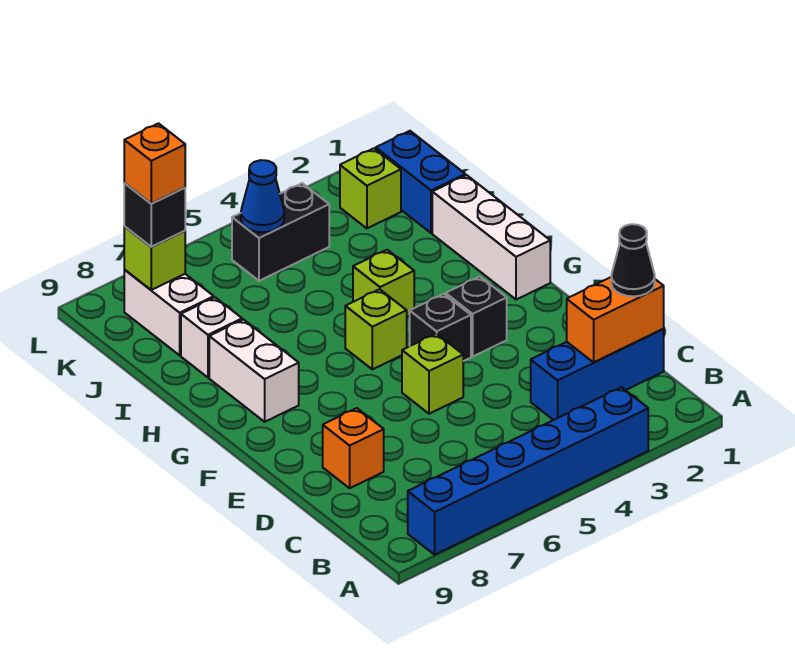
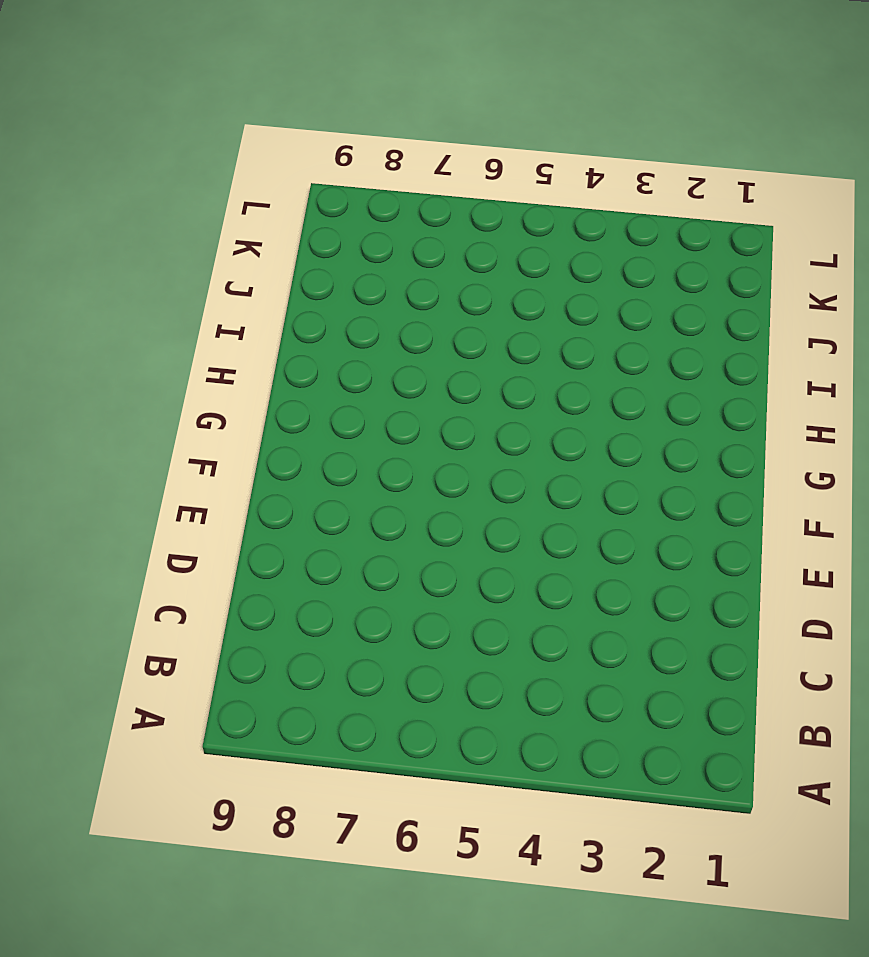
none -> blue 1x6 brick [408,387,648,555]
none -> blue 1x3 brick [531,329,664,420]
none -> orange 1x1 brick [323,408,384,488]

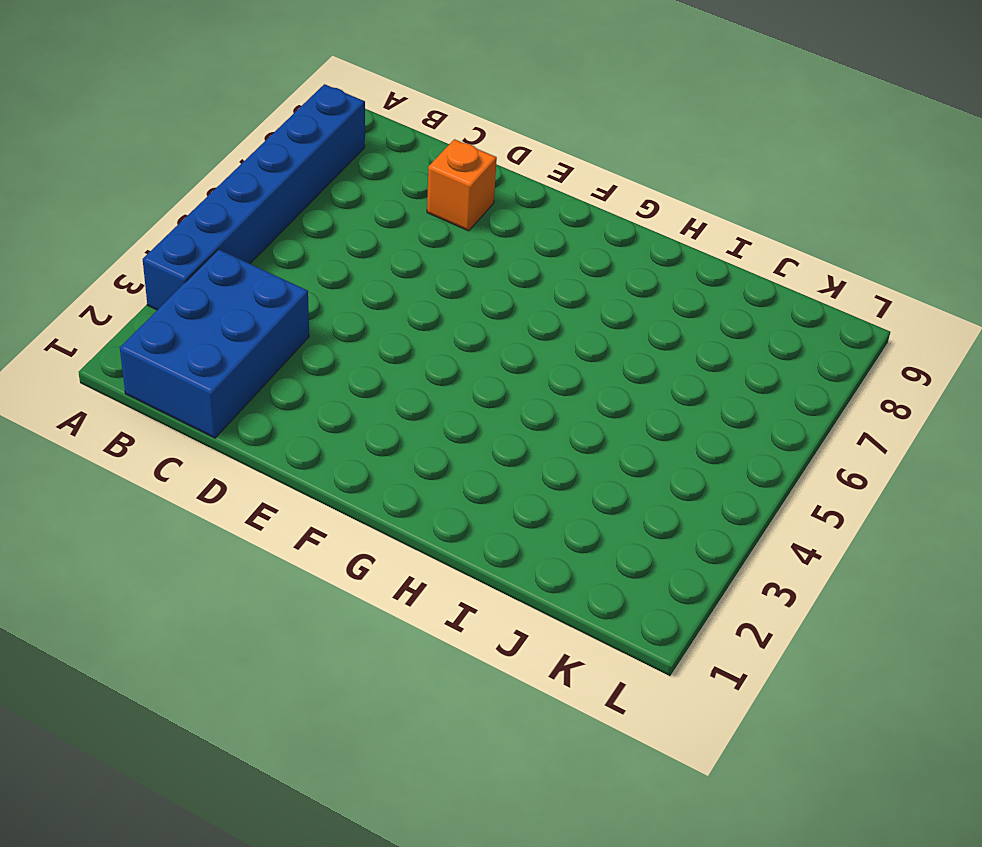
blue 2x3 brick [120,250,309,438] -> blue 1x3 brick [531,329,664,420]
none -> lime 1x1 brick [402,334,463,414]
none -> black 1x1 brick [446,276,507,357]
none -> black 1x1 brick [410,294,471,361]

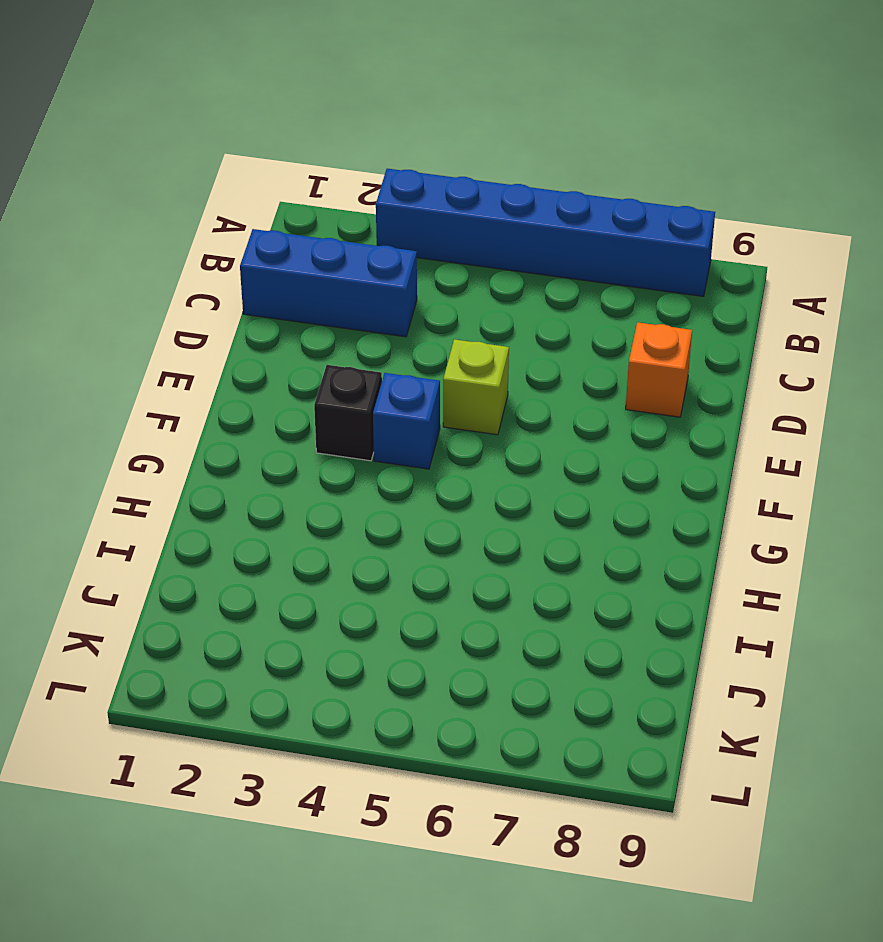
blue 1x1 brick [373,373,440,469] -> black 1x1 brick [410,294,471,361]
none -> white 1x3 brick [432,175,550,300]
none -> lime 1x1 brick [345,289,407,369]
none -> white 1x2 brick [209,320,299,422]

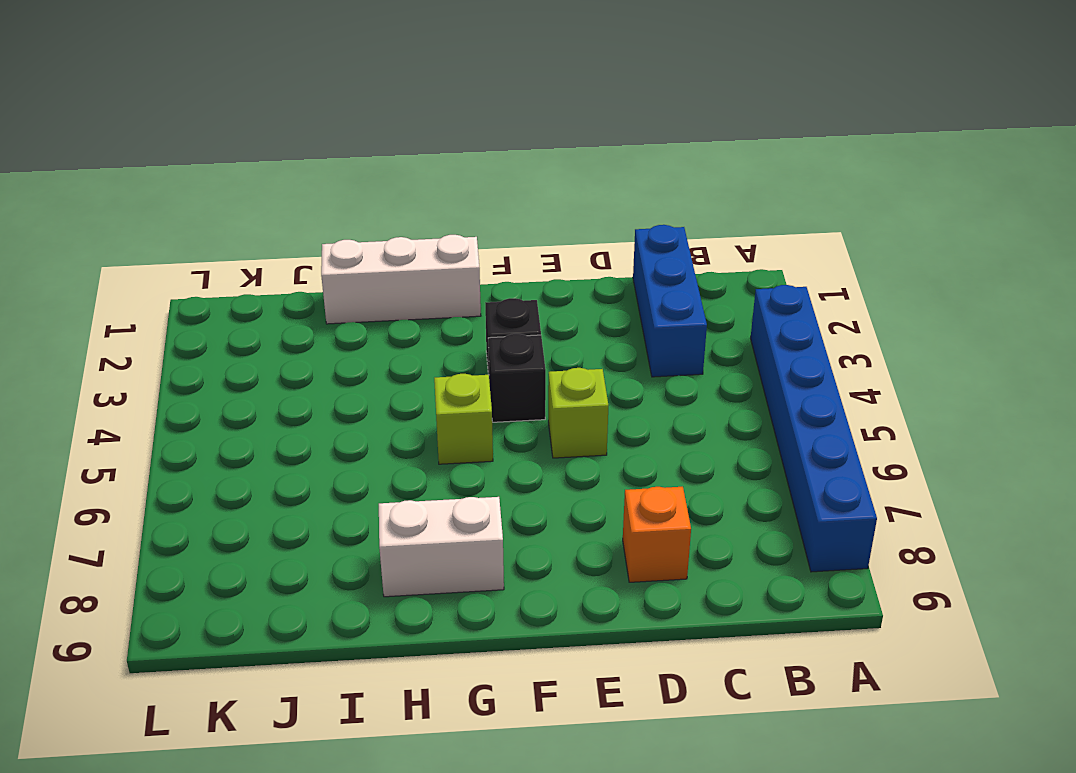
none -> lime 1x1 brick [353,250,414,317]
none -> white 1x1 brick [181,297,242,377]
none -> blue 1x2 brick [376,131,465,233]

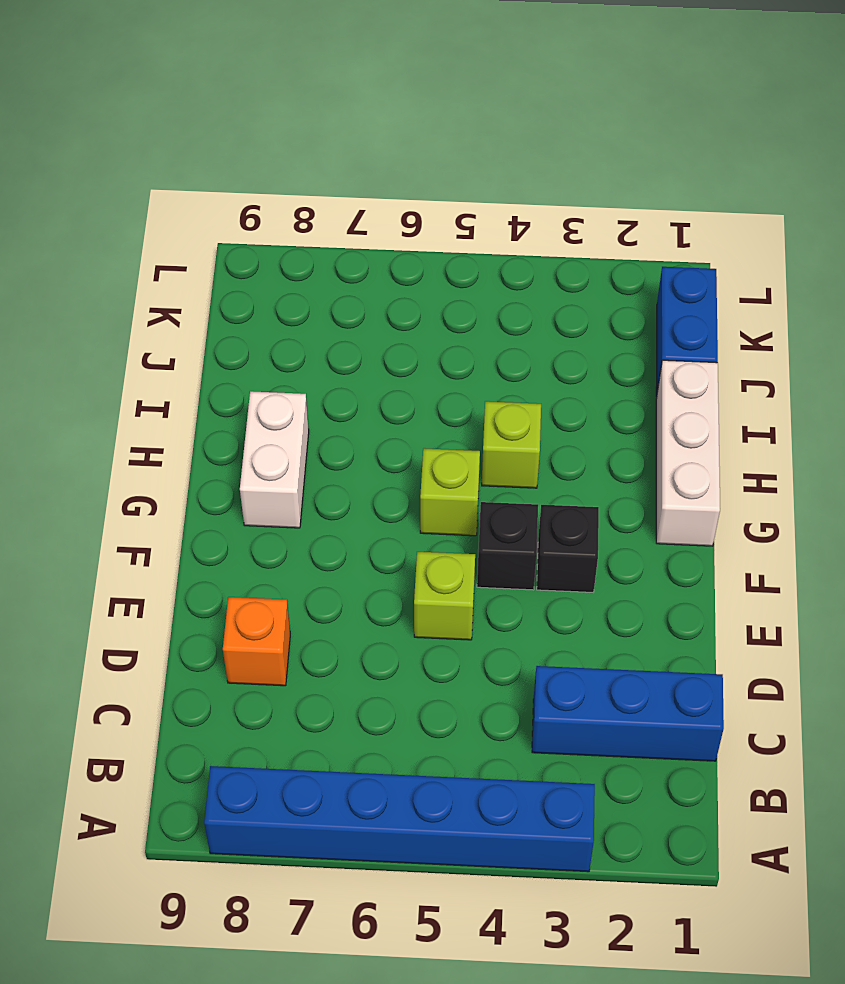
none -> white 1x1 brick [181,297,242,377]
none -> white 1x2 brick [124,270,214,355]
none -> lime 1x1 brick [340,148,401,228]

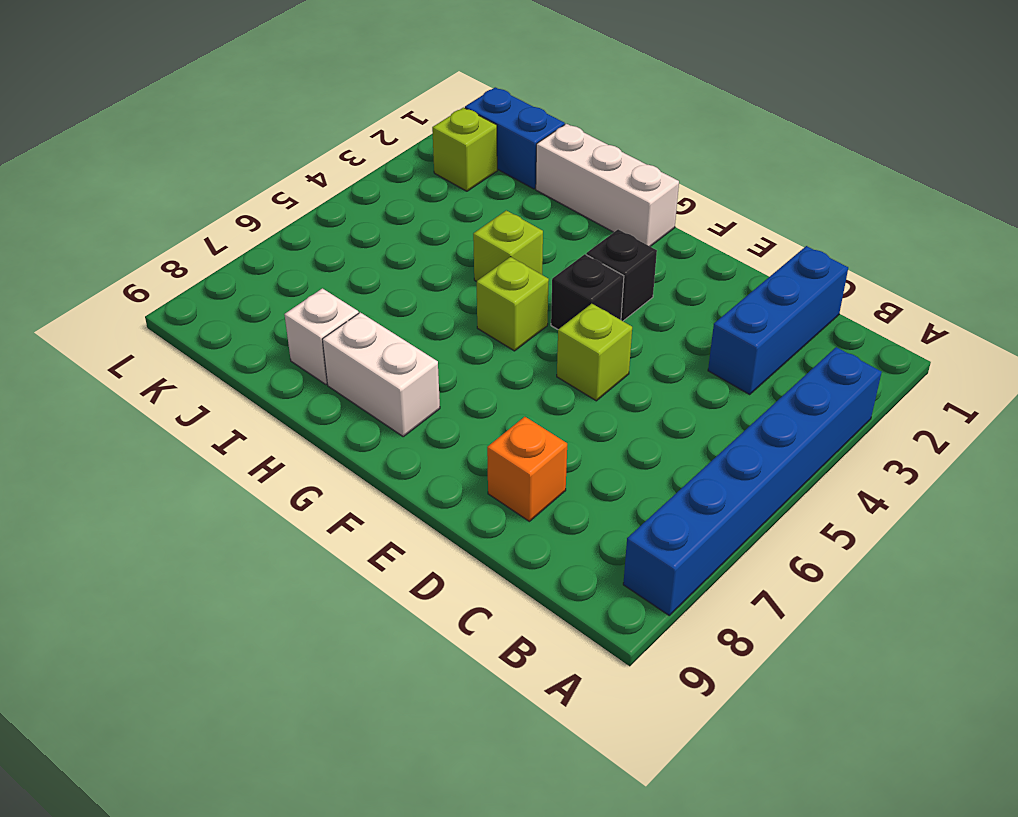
none -> white 1x2 brick [124,270,214,355]
none -> black 1x2 brick [232,183,329,281]
none -> orange 1x2 brick [567,277,664,362]

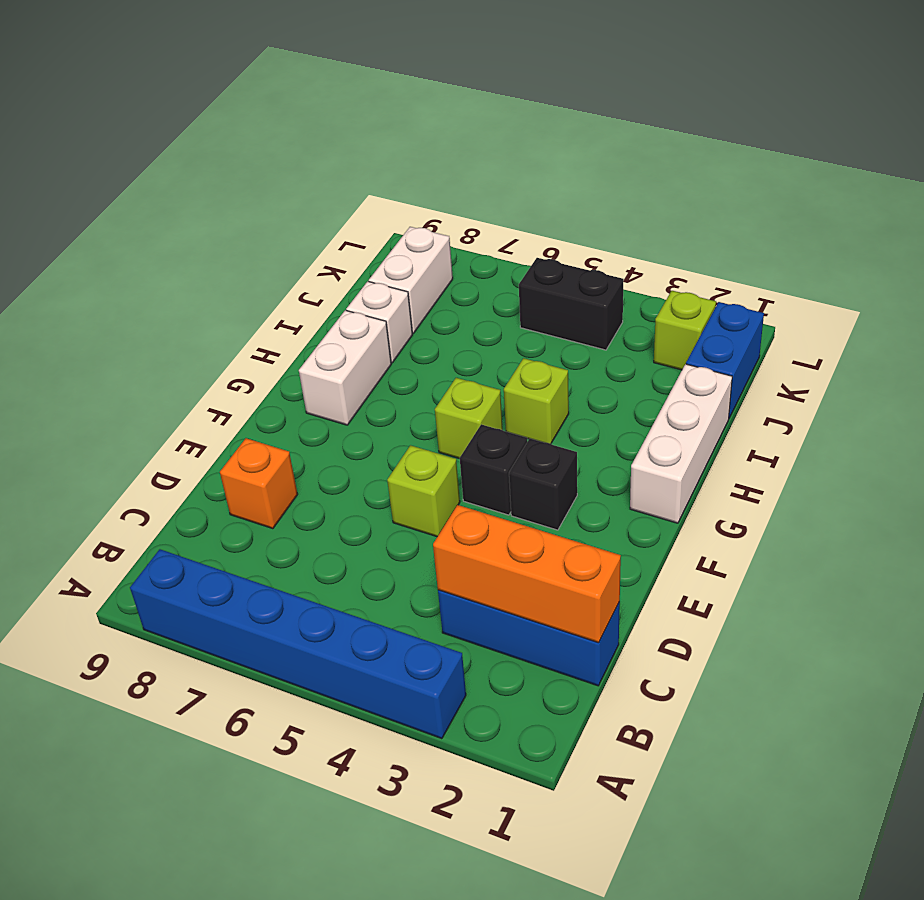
orange 1x3 brick [433,505,621,643] -> orange 1x2 brick [567,277,664,362]
none -> blue 1x1 cone [241,160,284,232]
none -> lime 1x1 brick [124,227,185,290]
none -> black 1x1 cone [611,224,655,296]

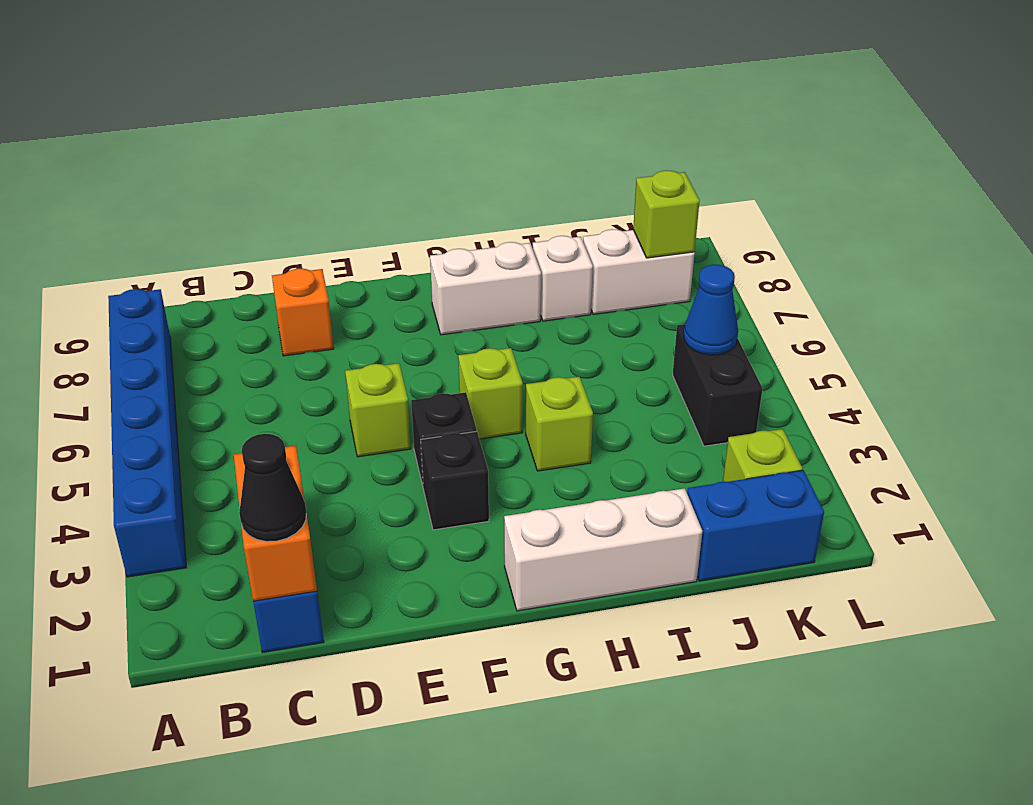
none -> black 1x1 brick [124,183,185,247]
none -> orange 1x1 brick [124,123,185,203]

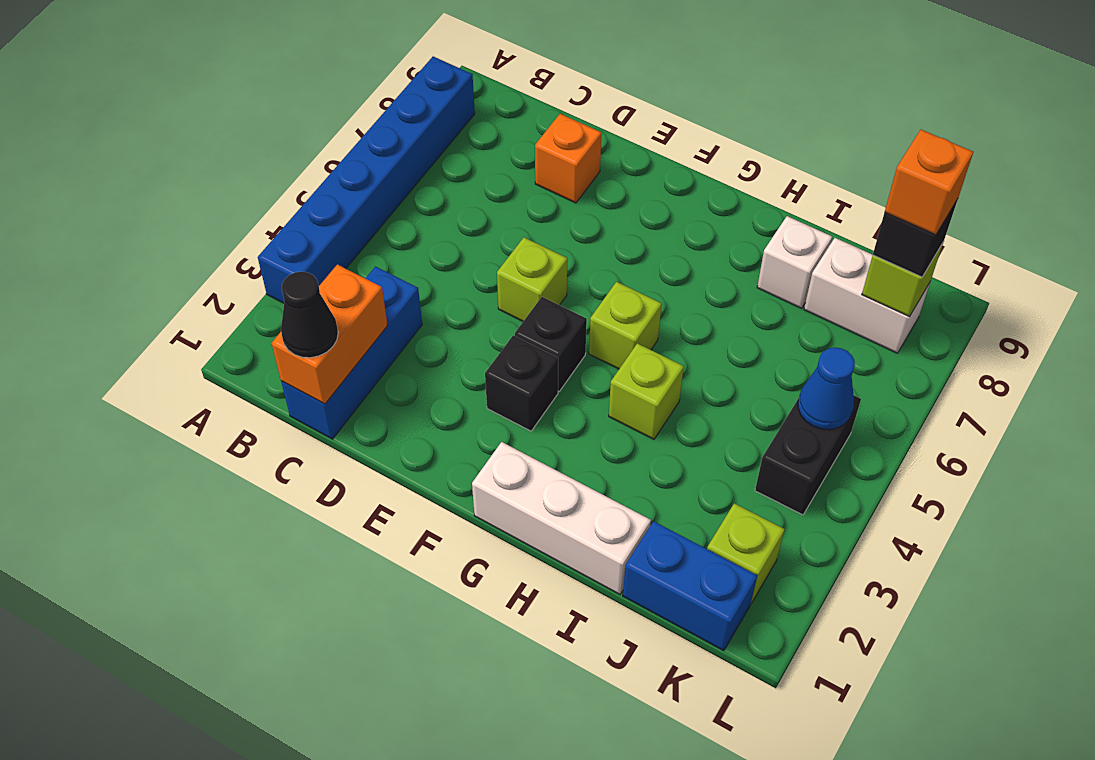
none -> white 1x2 brick [209,320,299,422]

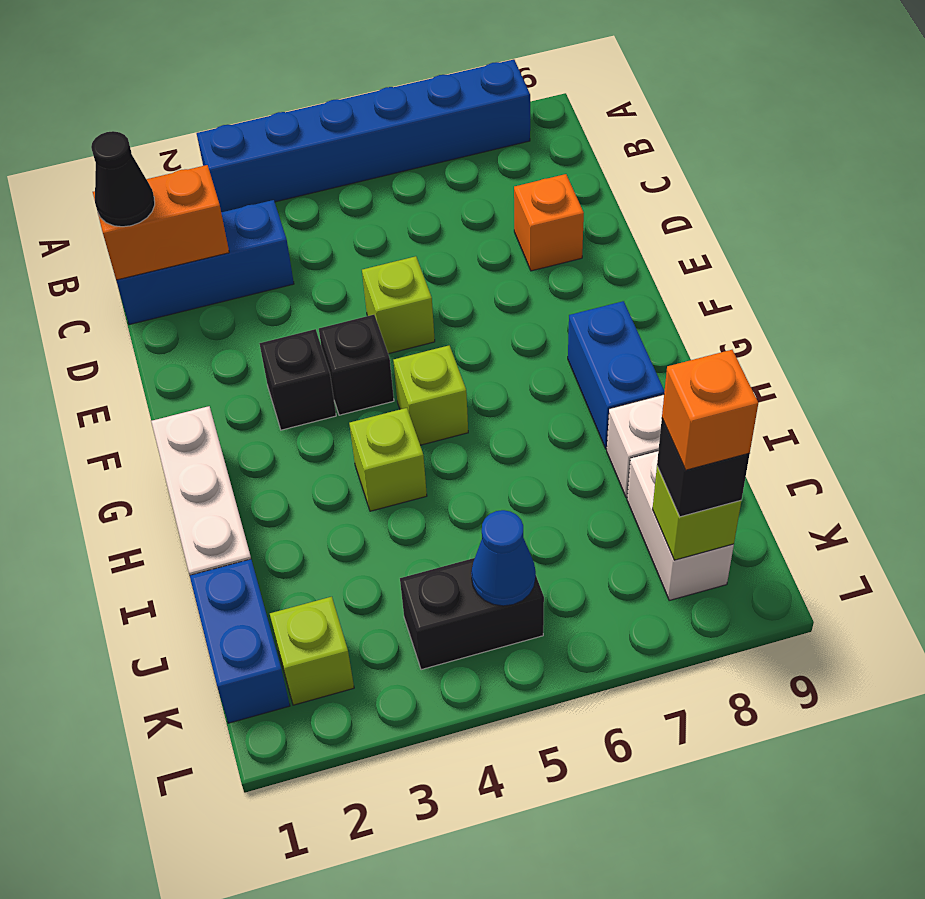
blue 1x2 brick [568,301,665,449] -> white 1x2 brick [209,320,299,422]

